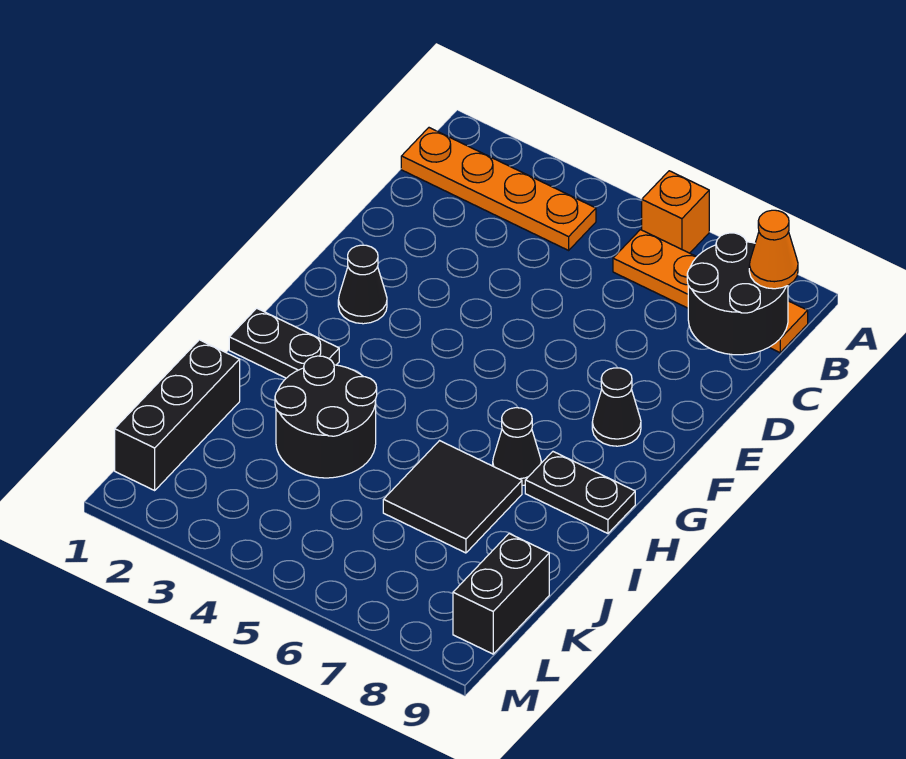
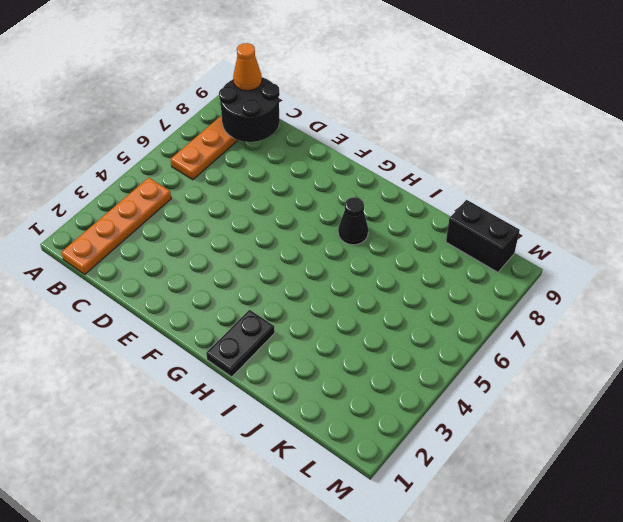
none -> orange 1x1 brick [642,171,709,253]
none -> black 1x1 cone [338,245,387,324]
none -> black 1x1 cone [592,368,641,446]

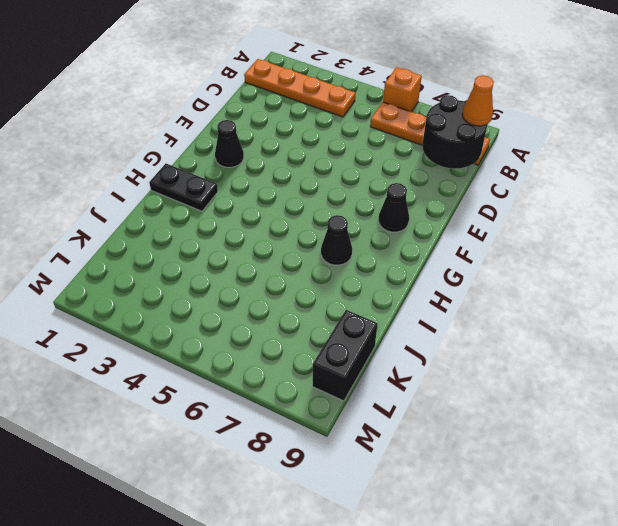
none -> black 1x2 plate [525,452,635,533]
none -> black 2x2 round brick [275,356,377,478]
none -> black 2x2 tile [383,441,522,553]

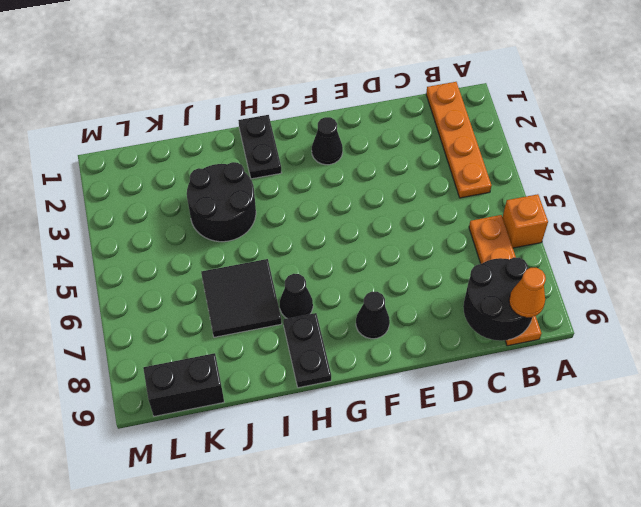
none -> black 1x3 brick [115,340,240,490]

